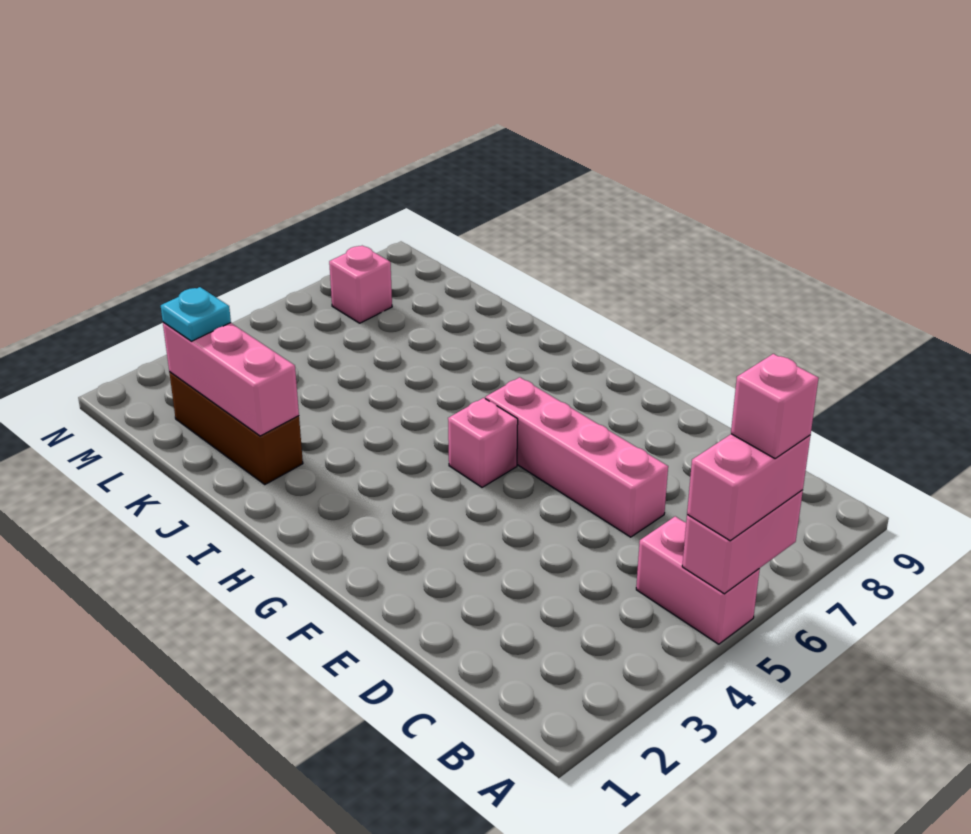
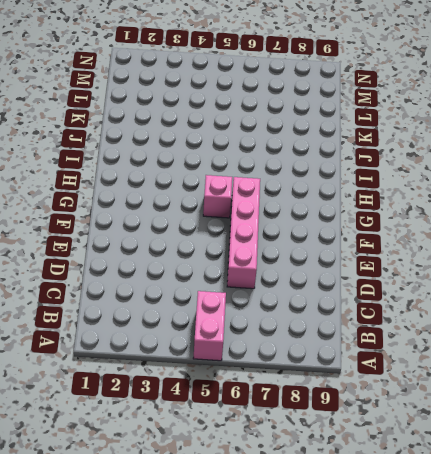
none -> brown 1x3 brick [169,372,303,485]
none -> pink 1x1 brick [329,246,392,323]

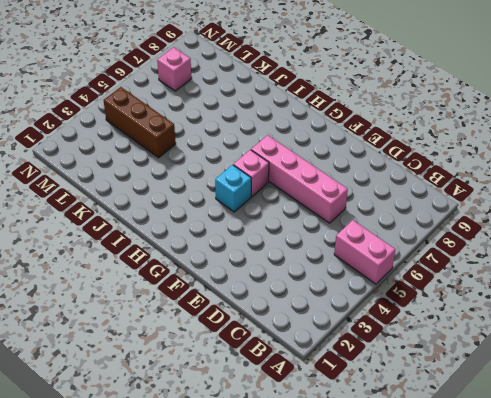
cyan 1x1 brick [215,165,251,212] -> none
brown 1x3 brick [104,87,176,158] -> brown 1x3 brick moved to [169,372,303,485]
none -> pink 1x2 brick [682,490,803,594]
none -> pink 1x3 brick [163,322,299,436]

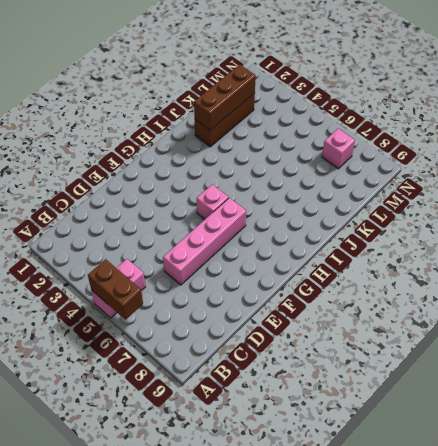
brown 1x2 brick [88,259,143,320] -> pink 1x2 brick [682,490,803,594]
brown 1x3 brick [194,65,256,130] -> pink 1x3 brick [163,322,299,436]
none -> pink 1x2 brick [687,434,810,541]
none -> cyan 1x1 plate [161,287,231,341]

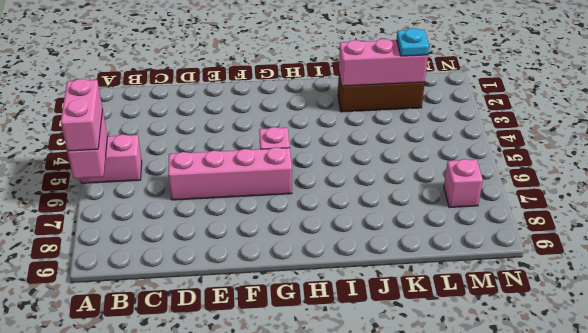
none -> pink 1x1 brick [731,354,819,459]

